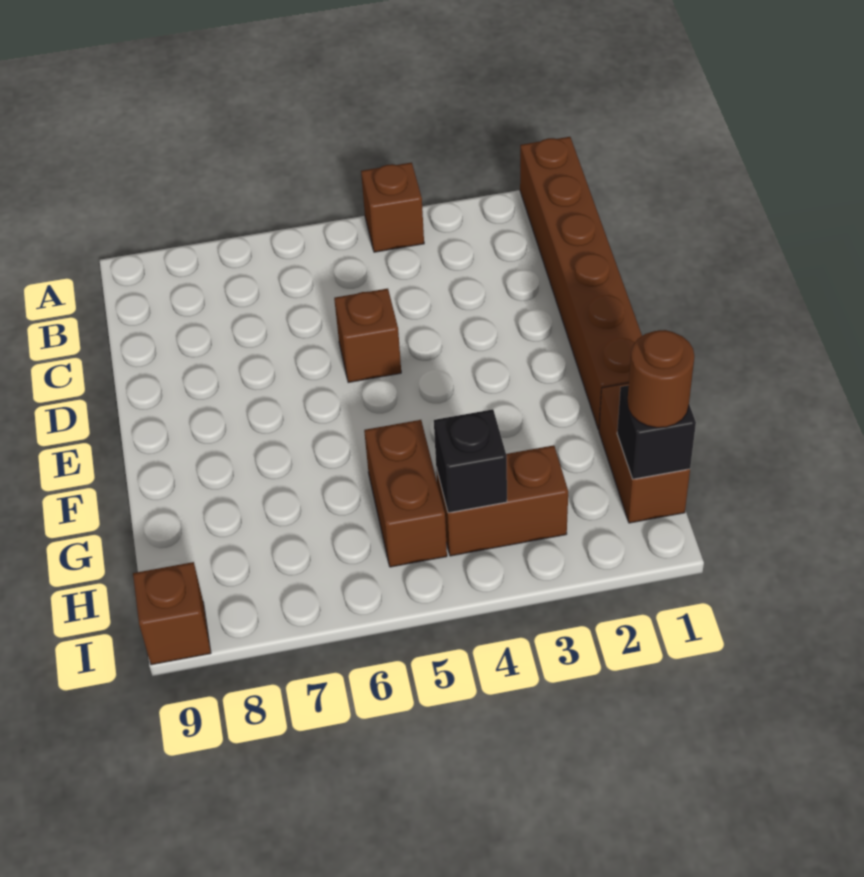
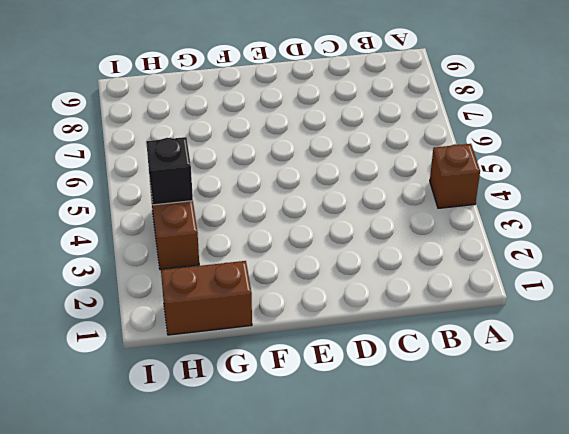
none -> brown 1x6 brick [520,137,642,430]
none -> brown 1x1 brick [334,289,401,383]

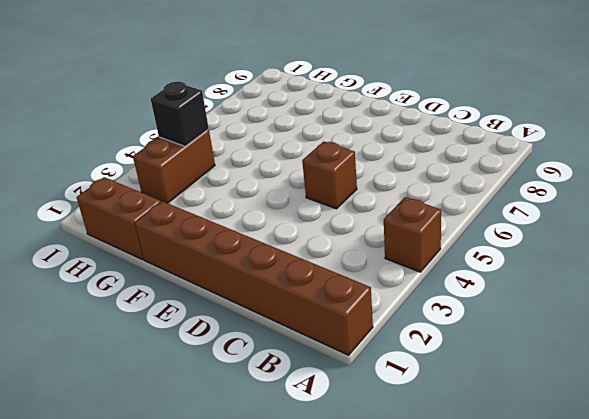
none -> brown 1x2 brick [364,420,447,567]
none -> brown 1x1 brick [133,562,211,665]

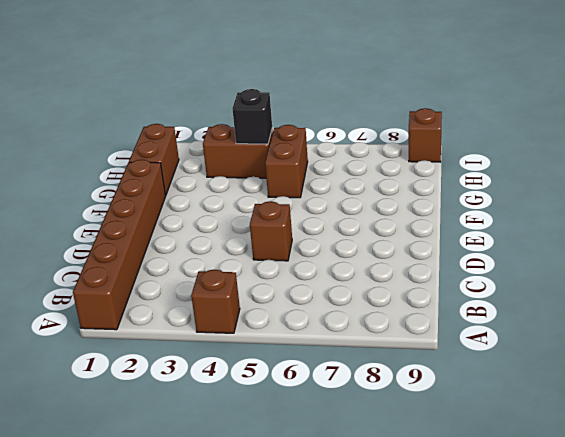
none -> black 1x1 brick [617,385,696,479]
none -> brown 1x1 round brick [627,330,694,428]

